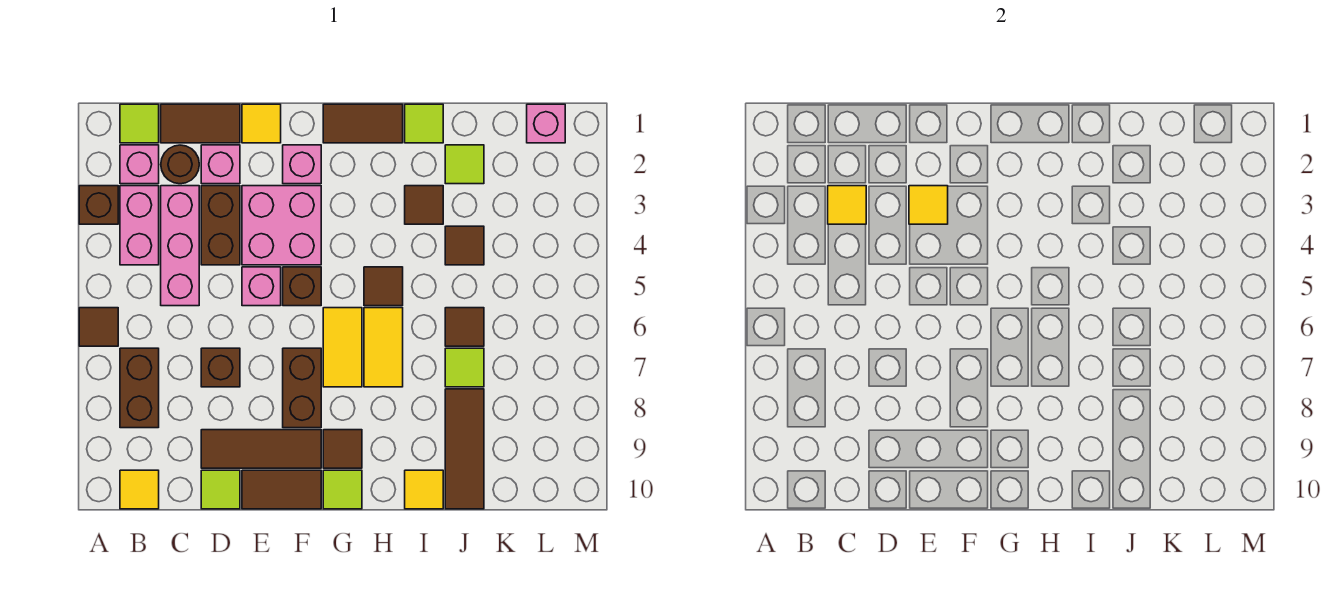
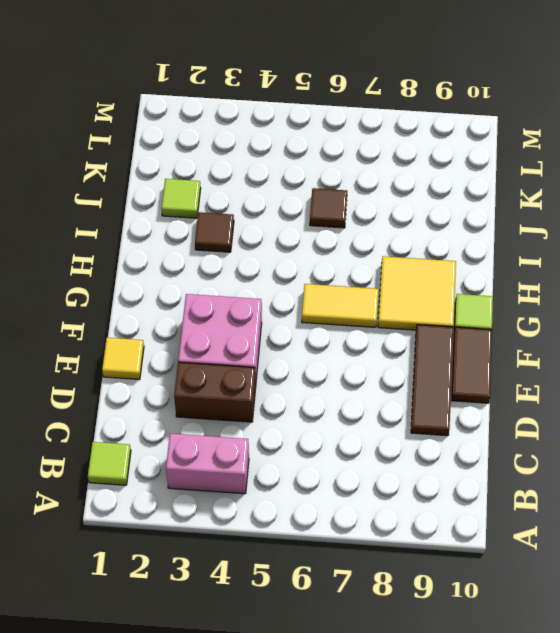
yellow 2x2 tile [378,256,456,330] -> brown 1x1 tile [323,430,362,468]
none -> brown 1x1 brick [79,186,118,224]
none -> brown 1x1 tile [79,308,118,346]
none -> pink 1x1 brick [120,145,159,184]
none -> brown 1x2 brick [120,348,159,428]

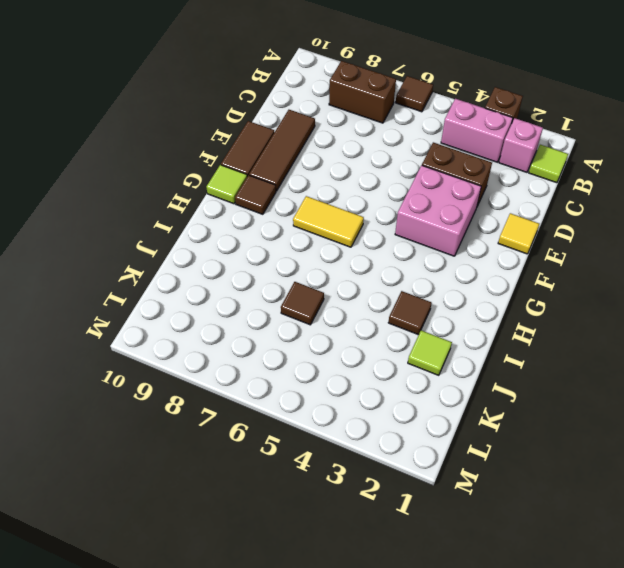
none -> yellow 1x1 tile [120,470,159,509]
none -> brown 1x2 tile [161,104,240,143]
none -> brown 1x1 round brick [161,145,199,184]
none -> pink 1x3 brick [161,186,199,306]

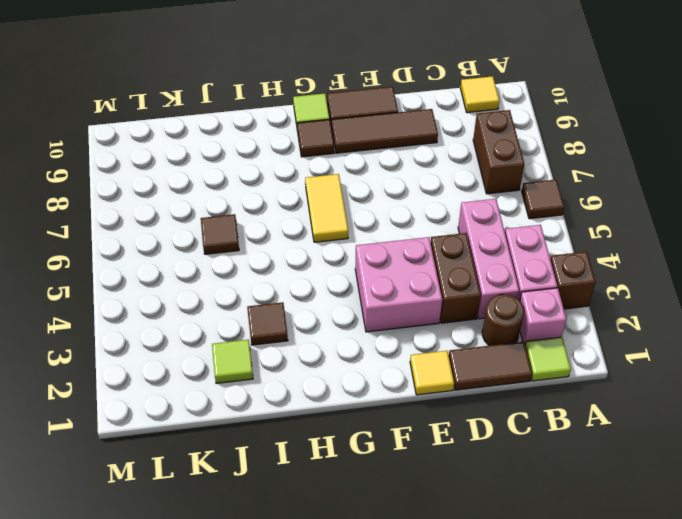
none -> pink 1x1 brick [201,145,240,184]
none -> brown 1x1 brick [201,348,240,387]
none -> lime 1x1 tile [201,470,240,509]
none -> pink 1x1 brick [242,267,281,306]

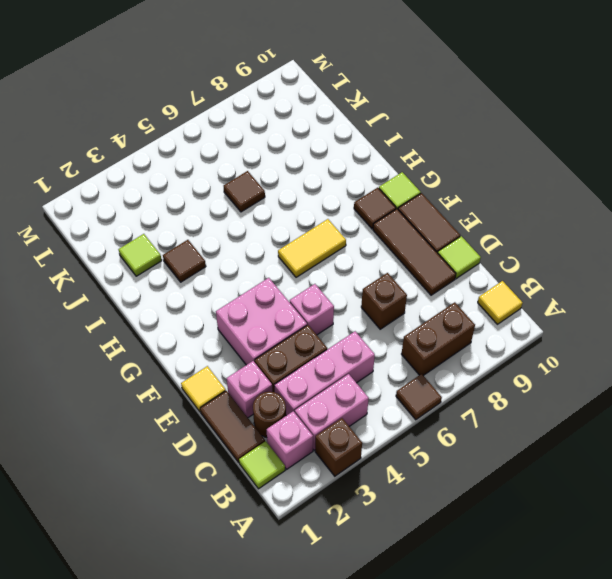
none -> pink 1x1 brick [283,145,321,184]
none -> brown 1x1 brick [283,267,321,306]
none -> brown 1x2 brick [283,348,321,428]
none -> brown 1x2 tile [323,104,403,143]

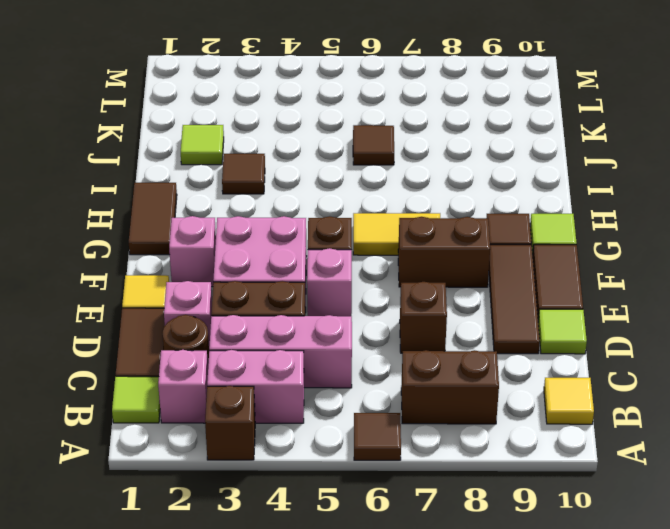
none -> brown 1x1 tile [364,267,403,306]
none -> yellow 1x2 tile [364,308,403,387]
none -> lime 1x1 tile [405,104,443,143]
none -> yellow 1x1 tile [405,470,443,509]

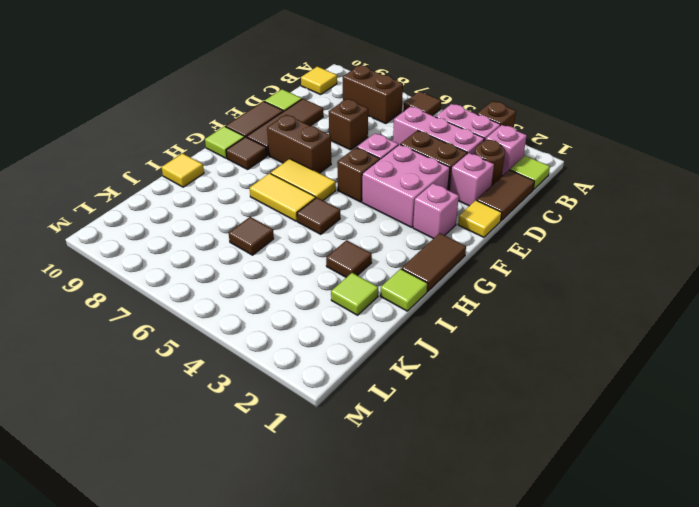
none -> brown 1x1 tile [445,226,484,265]
none -> lime 1x1 tile [445,348,484,387]
none -> brown 1x3 tile [445,389,484,509]
none -> pink 1x1 brick [527,104,565,143]

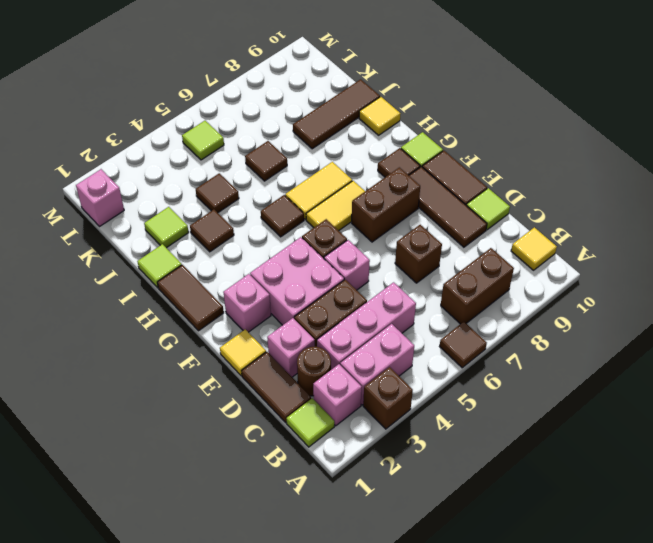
lime 1x1 tile [182,121,224,160] -> lime 1x1 tile moved to [445,348,484,387]
none -> yellow 1x1 tile [828,186,866,224]
none -> yellow 1x1 tile [909,186,948,224]

